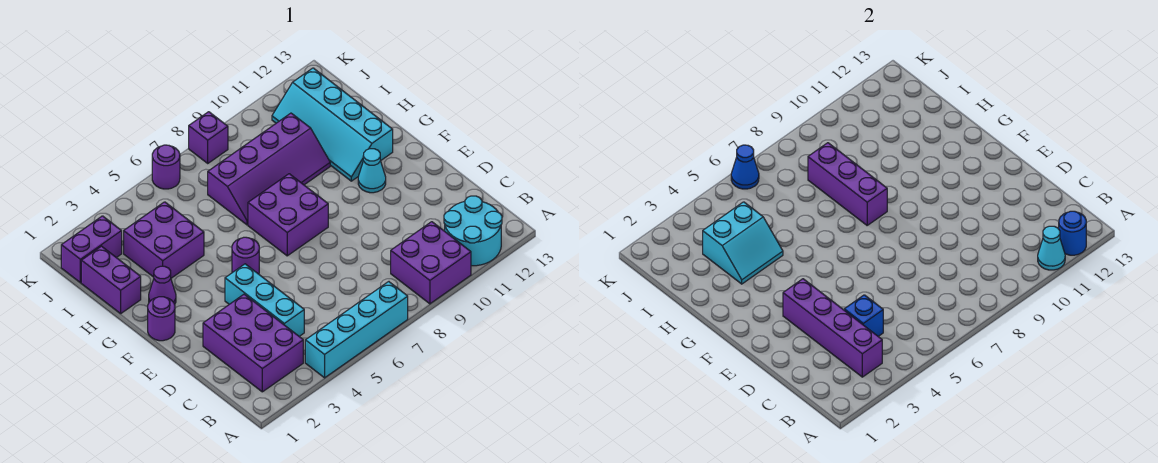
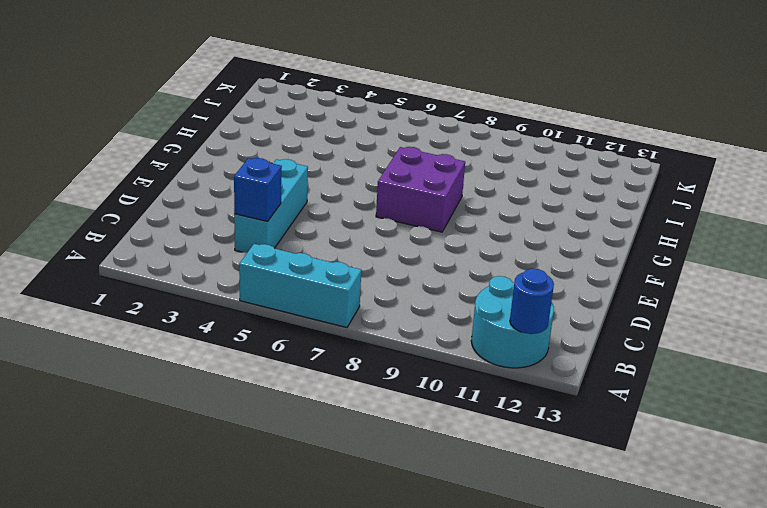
cyan 1x3 brick [239,244,361,328] -> cyan 1x4 brick [305,282,408,378]
none -> purple 2x2 brick [391,222,471,304]
none -> purple 2x3 brick [203,294,303,392]
none -> purple 1x1 round brick [148,297,175,341]

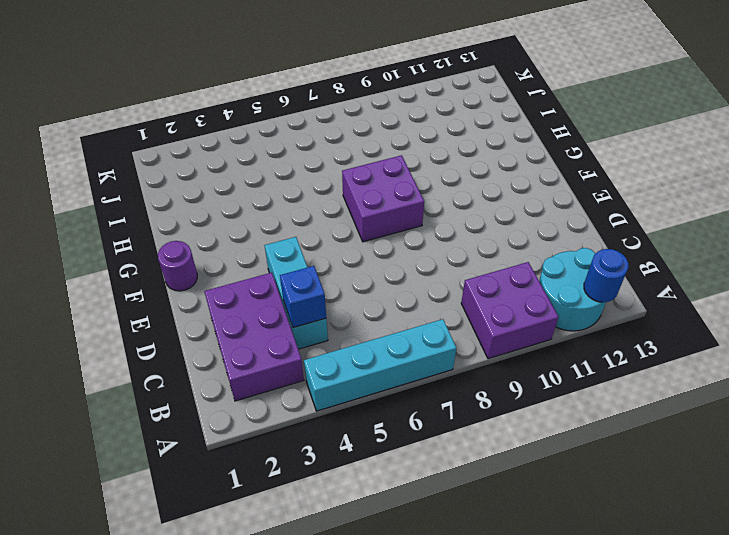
none -> purple 1x1 round brick [232,237,259,274]
none -> cyan 1x1 cone [358,149,386,193]
none -> purple 1x1 cone [149,266,176,304]

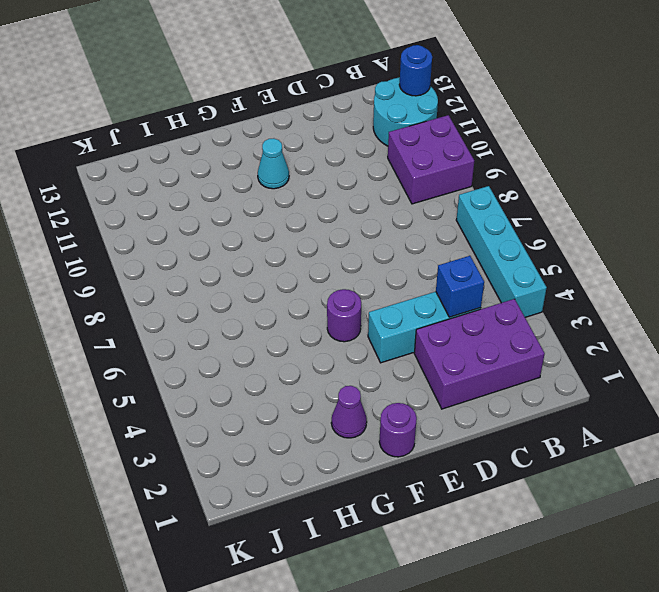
none -> purple 2x2 brick [248,174,328,256]
none -> cyan 2x4 slope [272,68,393,181]
none -> purple 1x2 brick [81,246,141,314]

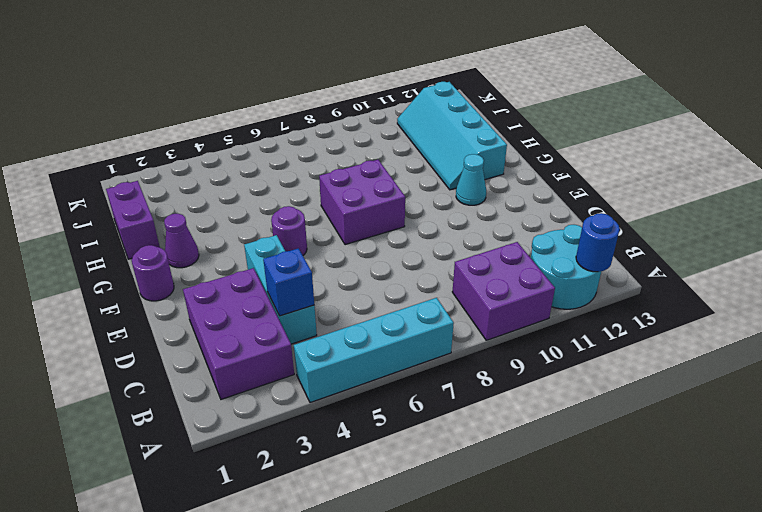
none -> purple 2x2 brick [124,202,204,278]
none -> purple 2x4 slope [208,113,330,225]
none -> purple 1x2 brick [61,216,122,283]

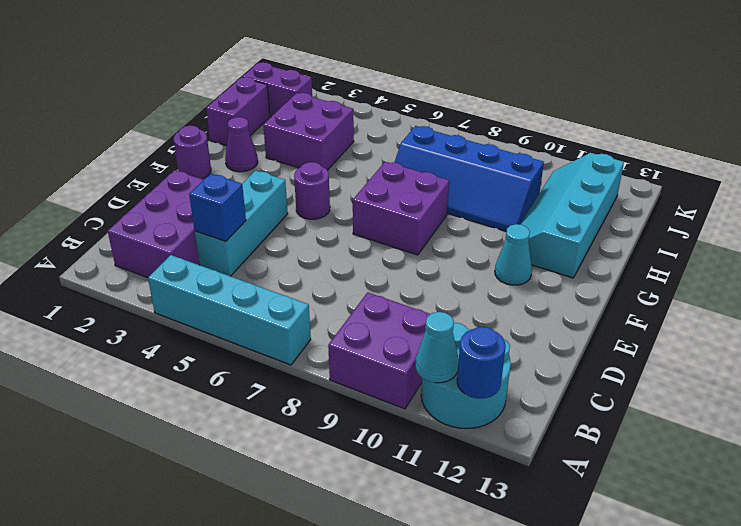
blue 2x4 slope [394,126,544,231] -> purple 2x4 slope [208,113,330,225]
none -> purple 1x1 round brick [152,145,180,189]
none -> purple 1x1 brick [189,112,228,163]
none -> purple 1x4 brick [783,279,882,377]

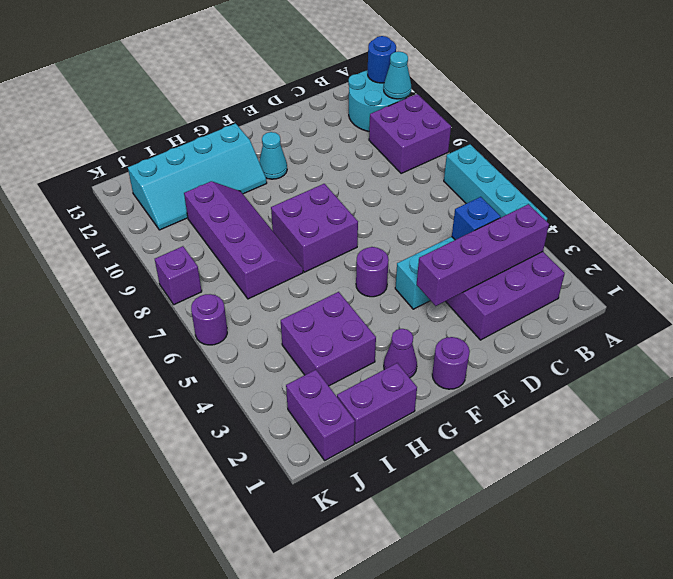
none -> purple 1x3 brick [808,143,887,225]
none -> cyan 2x2 slope [703,202,783,284]
none -> blue 1x1 cone [731,145,759,189]

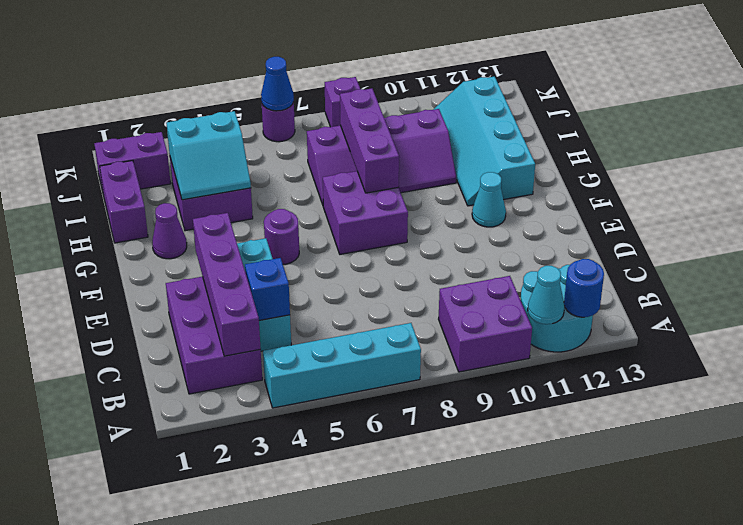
none -> purple 1x1 round brick [148,297,175,341]

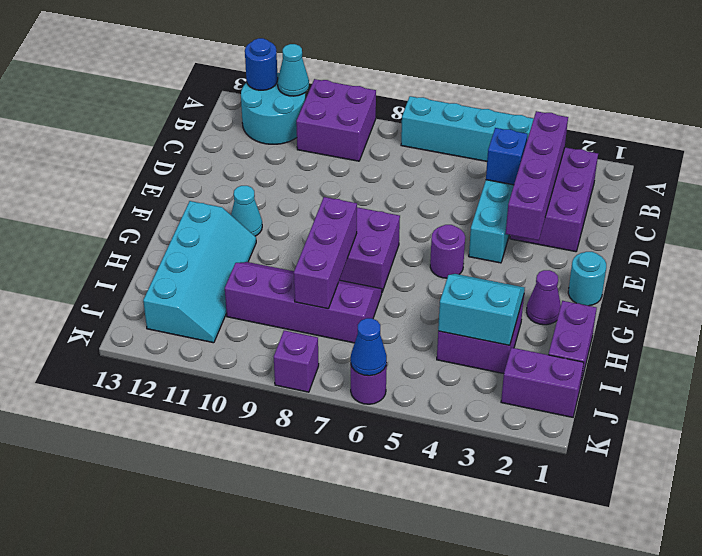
cyan 1x1 round brick [568,252,606,306] -> purple 1x1 round brick [148,297,175,341]

